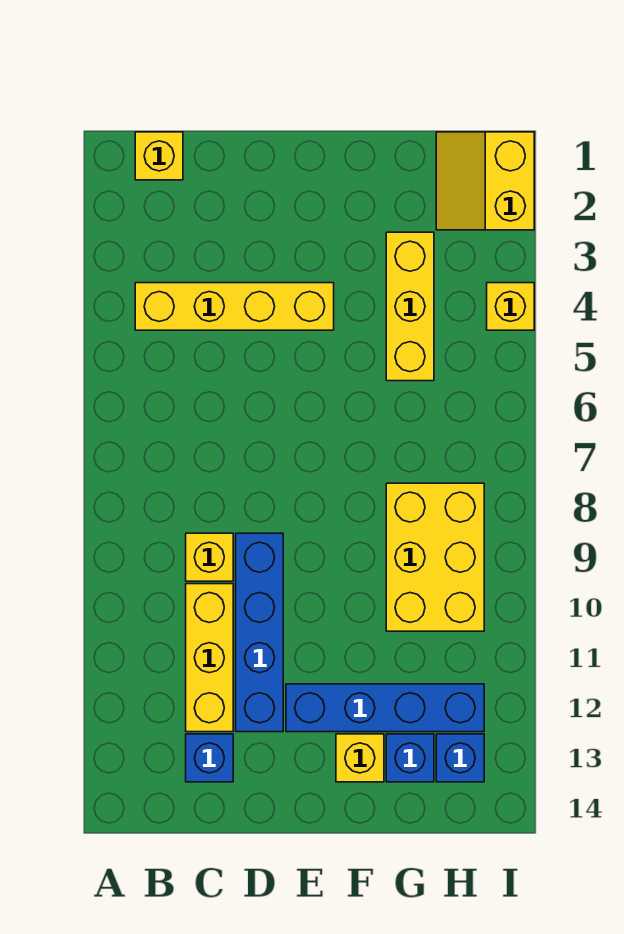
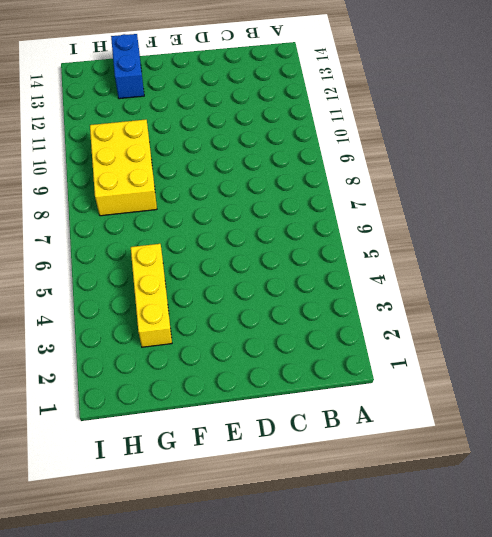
blue 1x2 brick [111,34,144,99] -> blue 1x1 brick [386,734,434,782]
none -> yellow 1x1 brick [135,132,183,180]
none -> yellow 1x4 brick [135,283,334,330]
none -> yellow 1x1 brick [186,533,233,581]

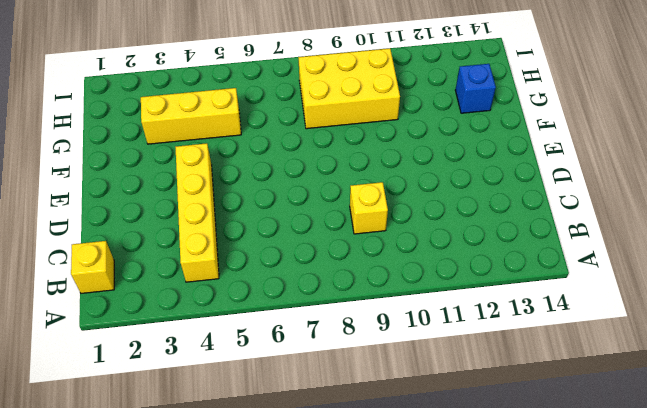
none -> yellow 1x3 brick [186,584,233,732]
none -> blue 1x1 brick [186,734,233,782]
none -> blue 1x4 brick [236,533,283,732]

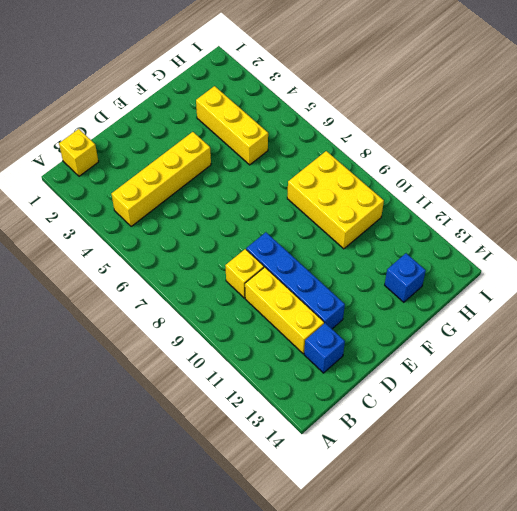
none -> blue 1x4 brick [286,684,484,732]
none -> yellow 1x1 brick [336,734,384,782]
none -> yellow 2x2 slope [436,132,534,230]

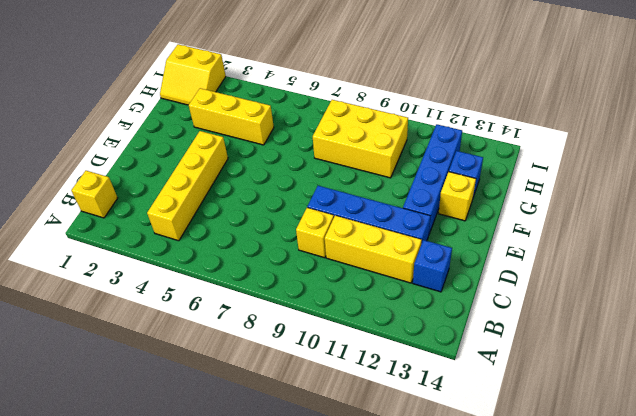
none -> blue 1x1 brick [436,734,484,782]
none -> yellow 1x1 brick [487,283,534,330]

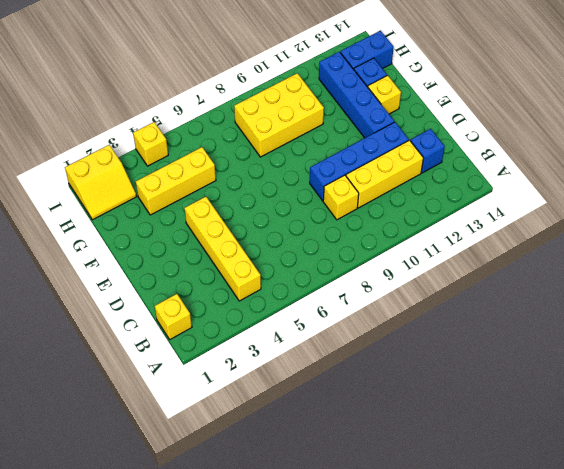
blue 1x2 brick [340,31,394,69] -> blue 1x1 brick [436,734,484,782]

